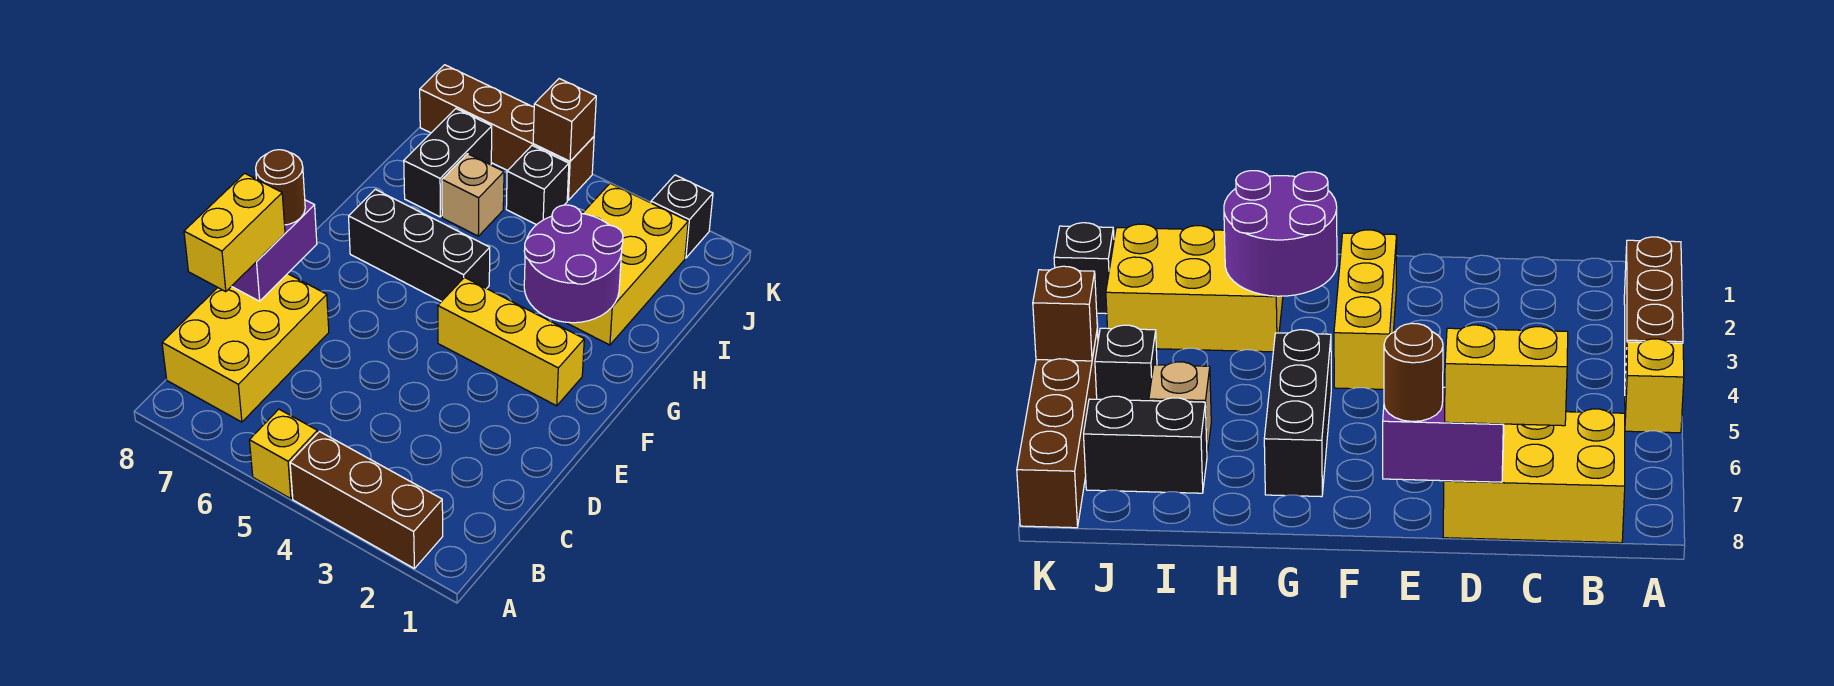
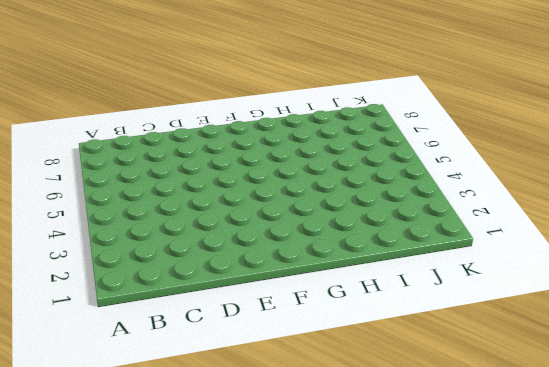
none -> brown 1x3 brick [290,432,443,568]
none -> yellow 1x1 brick [249,409,318,499]
none -> yellow 2x3 brick [162,274,329,422]

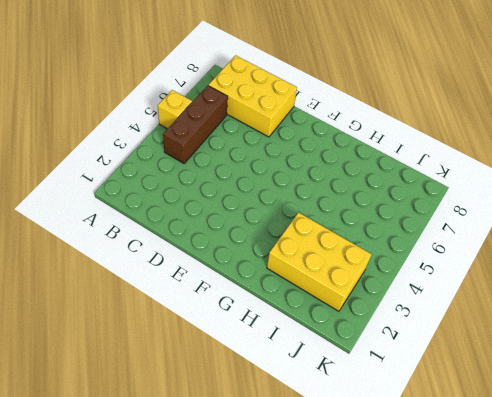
brown 1x3 brick [163,86,228,163] -> brown 1x3 brick moved to [290,432,443,568]
none -> yellow 1x3 brick [438,277,584,406]
none -> black 1x3 brick [349,189,490,302]
none -> tan 1x1 brick [442,154,504,236]

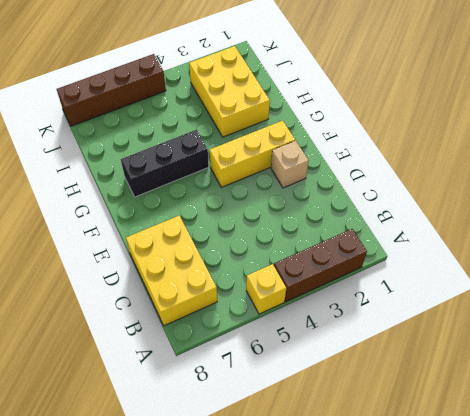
tan 1x1 brick [271,141,308,188] -> tan 1x1 brick moved to [442,154,504,236]
none -> black 1x2 brick [404,109,492,217]
none -> black 1x1 brick [506,146,569,225]
none -> black 1x1 brick [651,175,713,258]

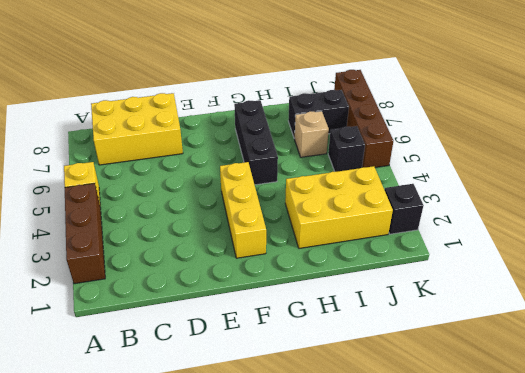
none -> purple 1x2 brick [232,200,317,301]
none -> purple 2x2 round brick [524,205,623,323]
none -> brown 1x1 brick [533,79,596,161]

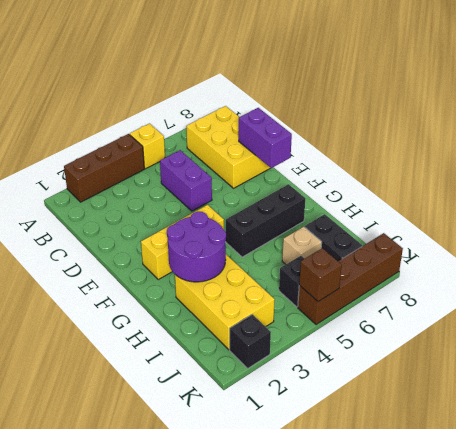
purple 1x2 brick [160,150,212,211] -> none
none -> yellow 1x2 brick [184,173,285,292]
none -> brown 1x1 round brick [256,150,305,225]

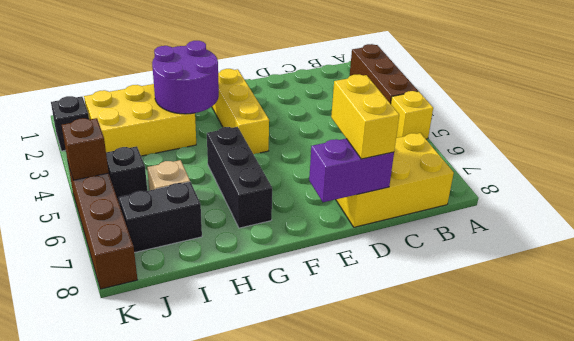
yellow 1x2 brick [331,74,399,159] -> yellow 1x2 brick turned to [184,173,285,292]
none -> brown 1x1 round brick [256,150,305,225]

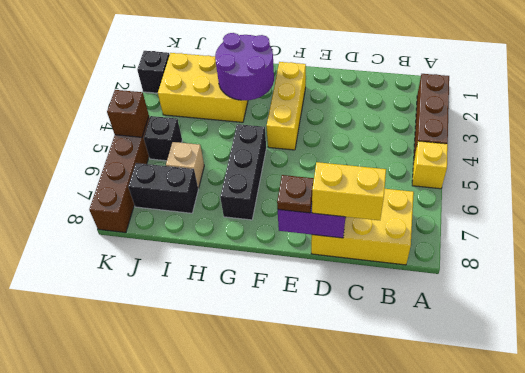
brown 1x1 plate [277,175,314,213] -> brown 1x1 round brick [256,150,305,225]

